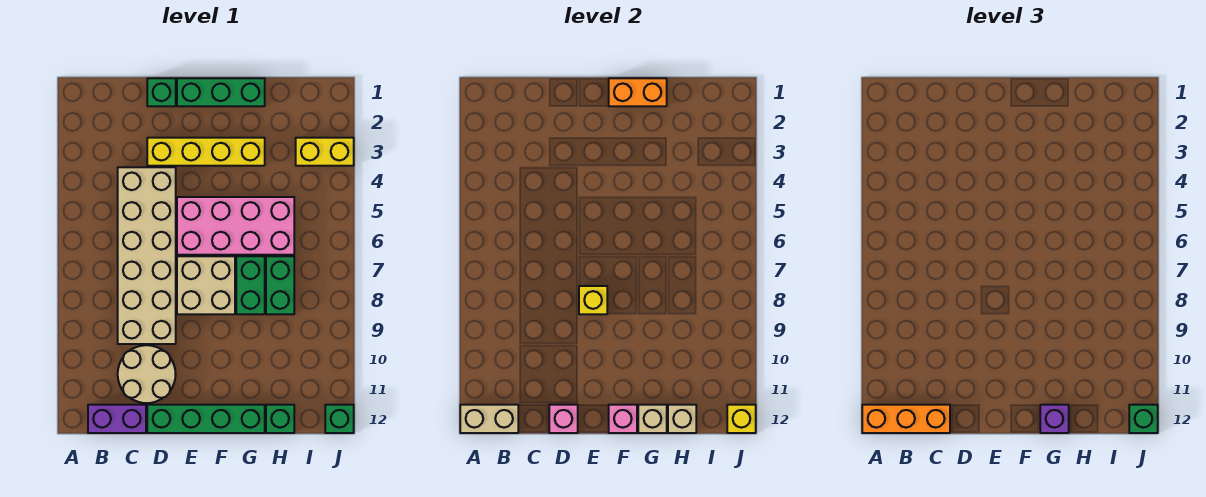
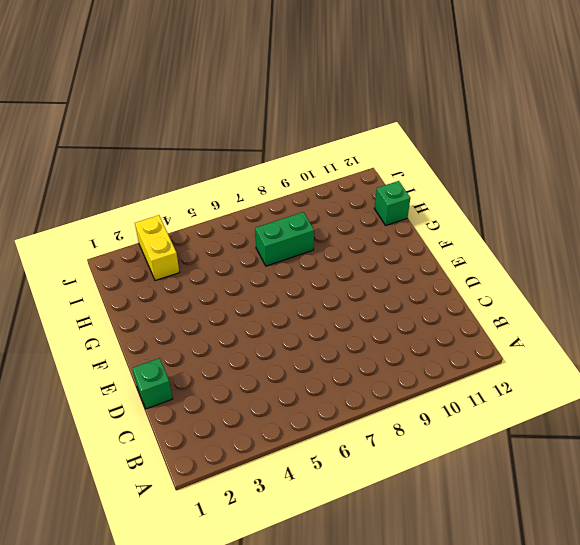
none -> purple 1x2 brick [88,405,146,433]
none -> tan 2x6 brick [118,167,176,344]
none -> tan 2x2 round brick [118,345,176,403]

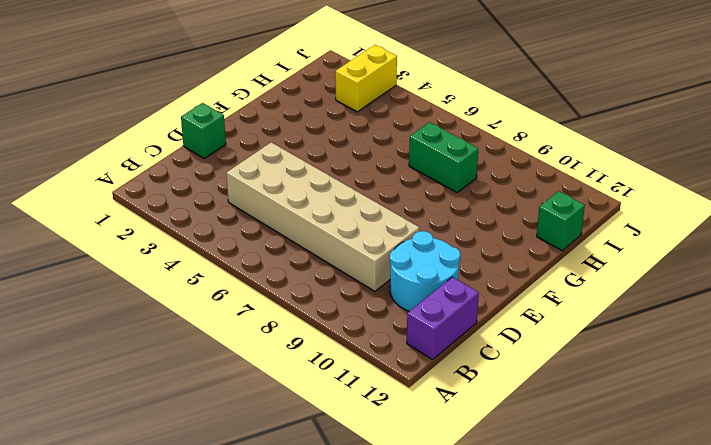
cyan 2x2 round brick [390,231,460,311] -> tan 2x2 round brick [118,345,176,403]
none -> yellow 1x4 brick [147,138,265,166]
none -> green 1x4 brick [147,405,265,433]
none -> green 1x3 brick [177,78,265,106]

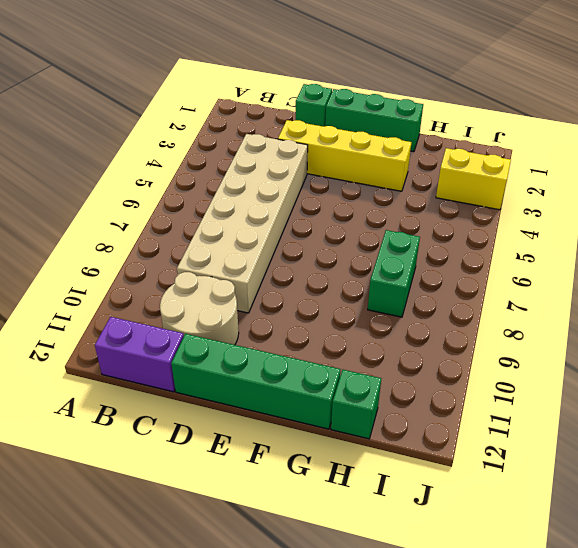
none -> pink 2x4 brick [177,197,294,255]
none -> tan 2x2 brick [177,256,235,314]
none -> green 1x2 brick [236,256,265,314]

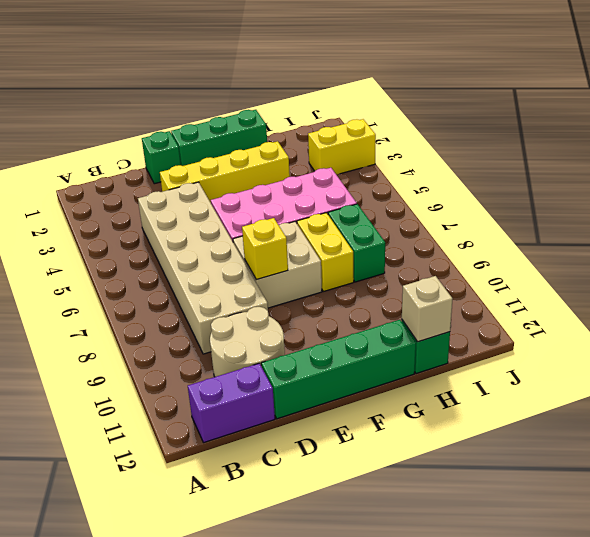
yellow 1x2 brick [297,213,354,291] -> green 1x2 brick [236,256,265,314]
none -> green 1x1 brick [325,405,354,433]
none -> tan 1x2 brick [460,405,518,433]
none -> pink 1x1 brick [549,405,578,433]

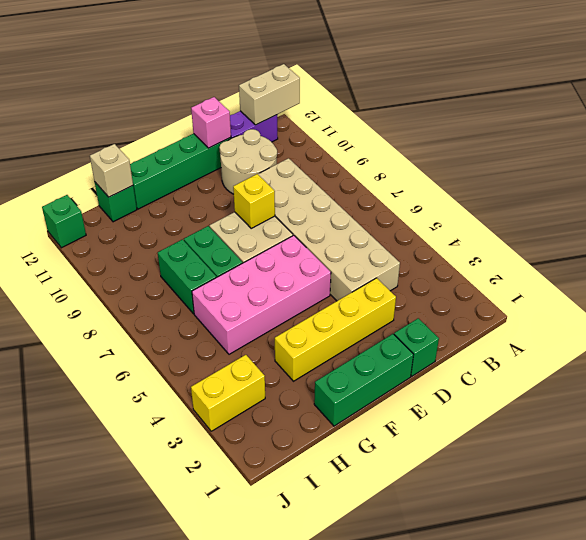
none -> orange 1x2 brick [609,78,667,106]
none -> pink 1x1 brick [609,405,637,433]
none -> tan 1x1 brick [638,405,667,433]

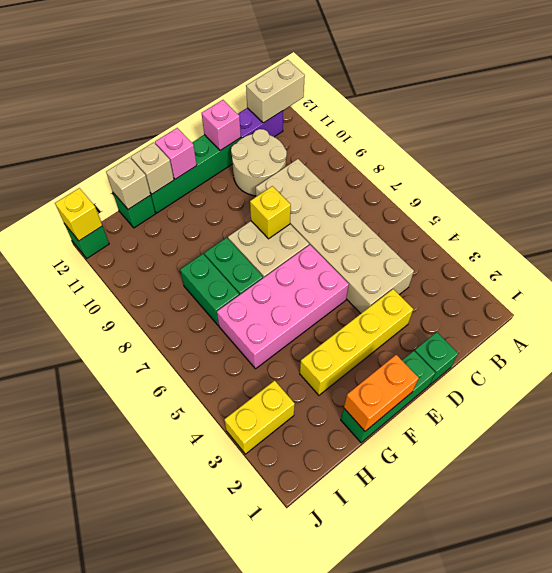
none -> orange 1x3 brick [862,405,950,433]
none -> purple 1x1 brick [1040,405,1069,433]
none -> green 1x1 brick [1129,405,1158,433]

